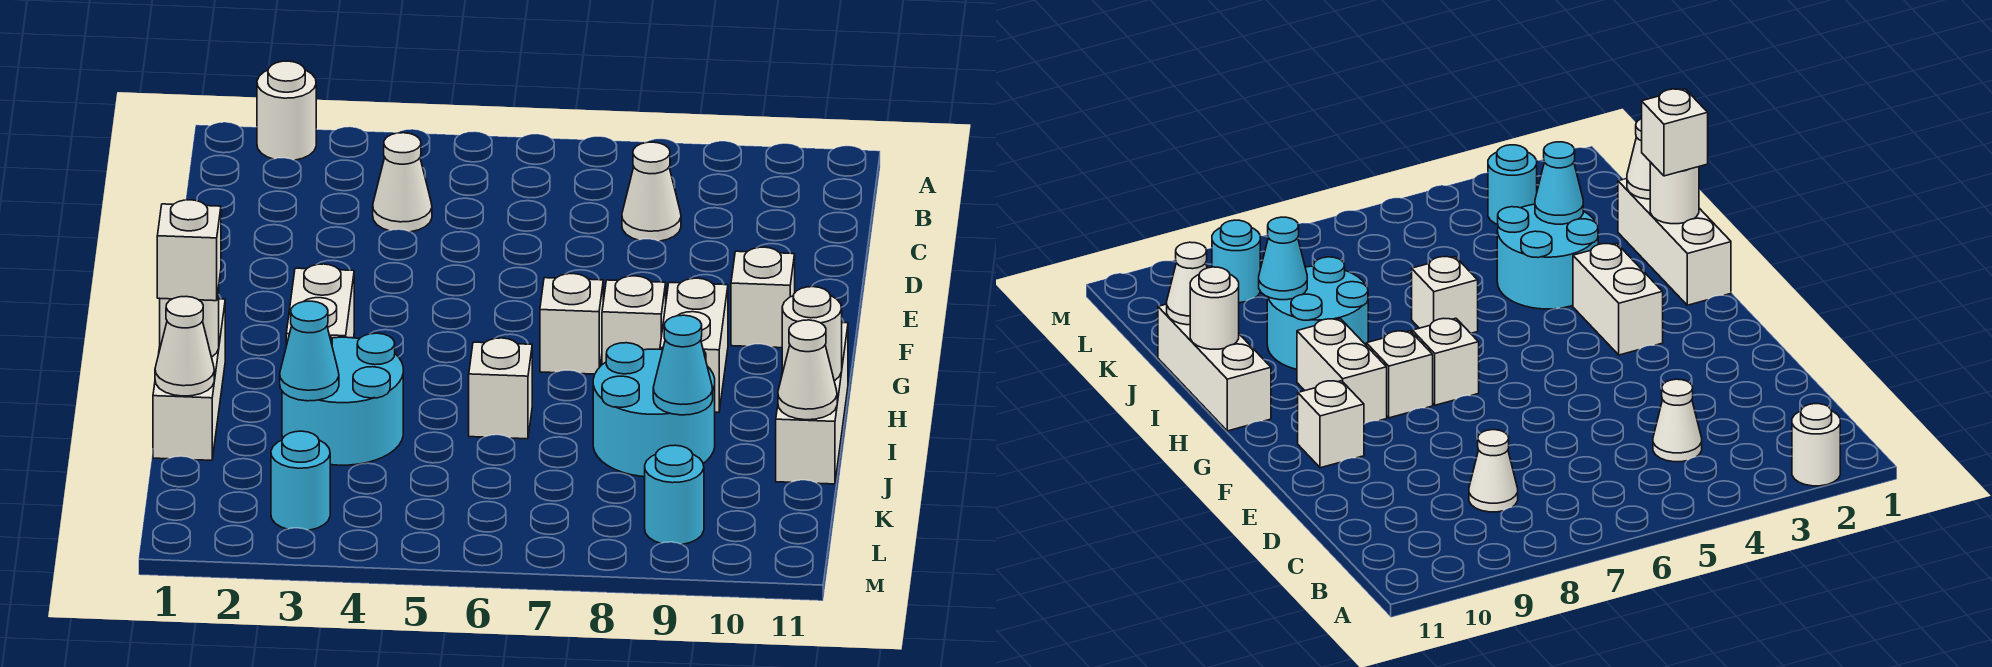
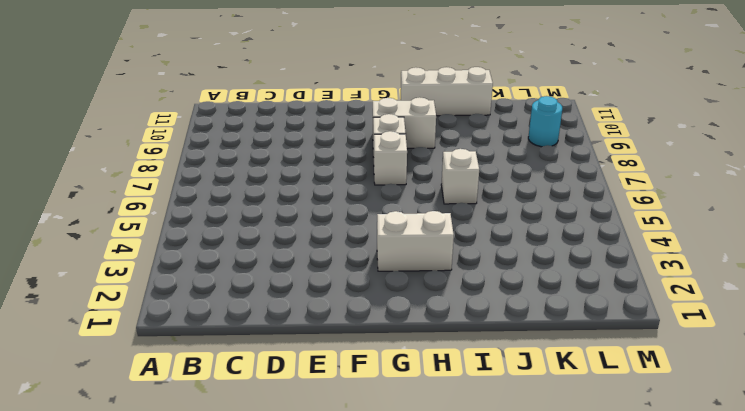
none -> white 1x1 round brick [257,61,316,160]
none -> white 1x1 cone [373,133,432,232]
none -> white 1x1 cone [622,142,681,241]

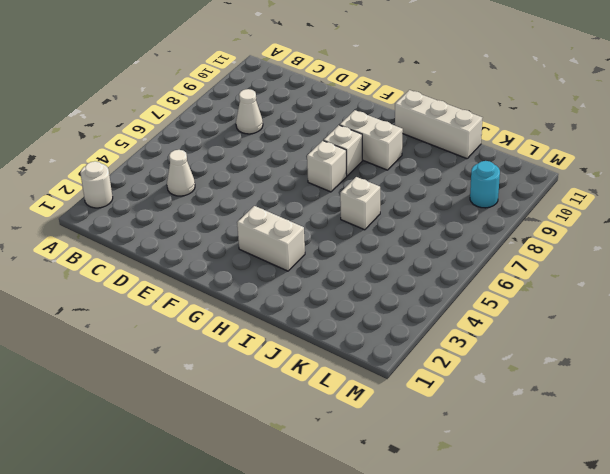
none -> white 1x1 brick [731,247,795,348]
none -> white 1x3 brick [153,299,225,460]
none -> cyan 2x2 round brick [282,333,403,465]

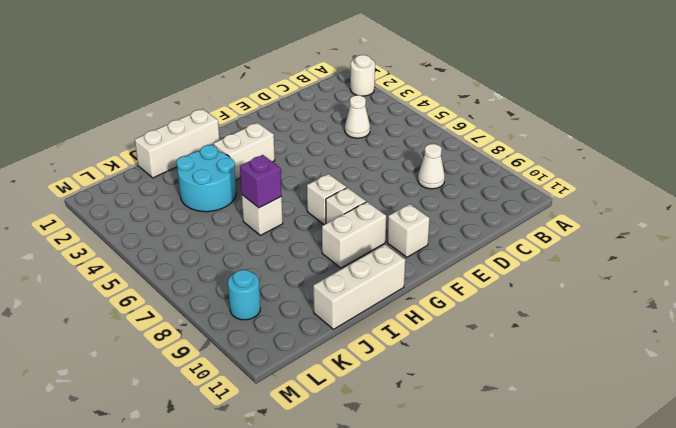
purple 1x1 brick [240,155,282,208] -> none
none -> cyan 2x2 round brick [593,343,715,477]
none -> cyan 1x1 round brick [271,431,330,530]
none -> white 1x1 round brick [160,288,219,357]

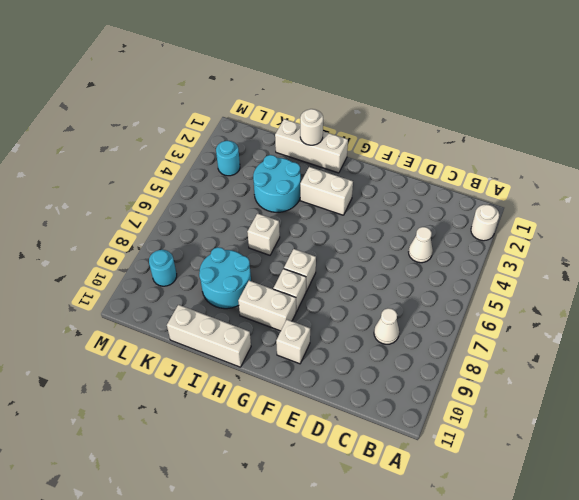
none -> white 1x1 round brick [782,287,842,381]
none -> white 1x1 cone [155,297,214,396]
none -> cyan 1x1 cone [280,301,339,401]

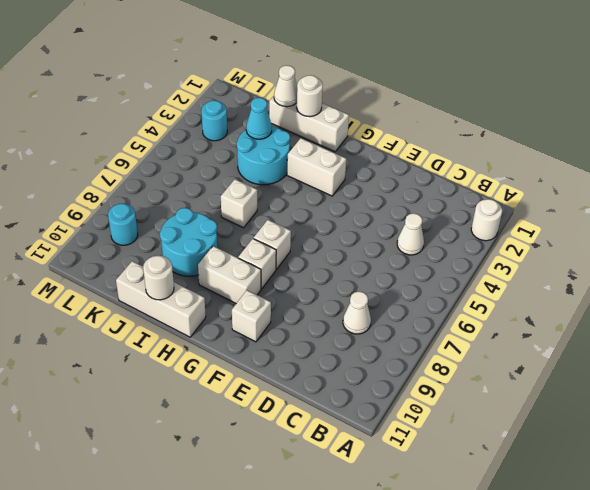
none -> cyan 1x1 cone [653,315,713,415]
none -> white 1x1 cone [778,320,837,420]
none -> white 1x1 brick [157,200,221,301]

